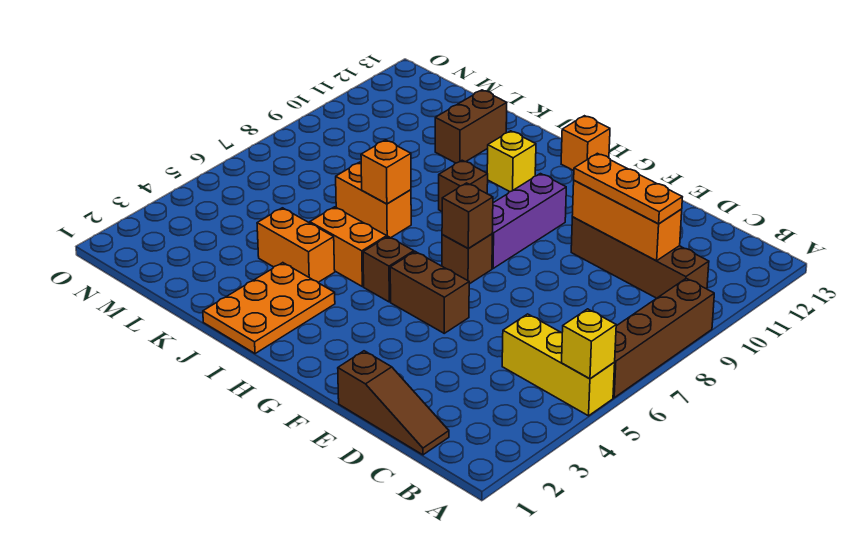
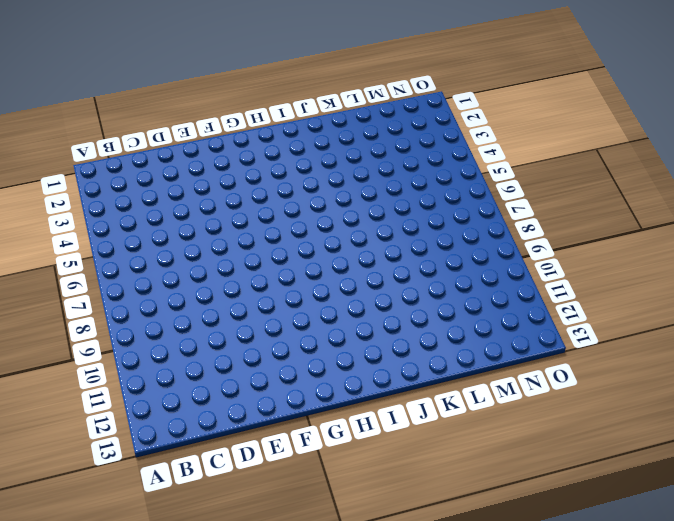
none -> yellow 1x3 brick [502,314,615,416]
none -> brown 1x4 brick [613,278,714,398]
none -> brown 1x4 brick [571,217,709,298]

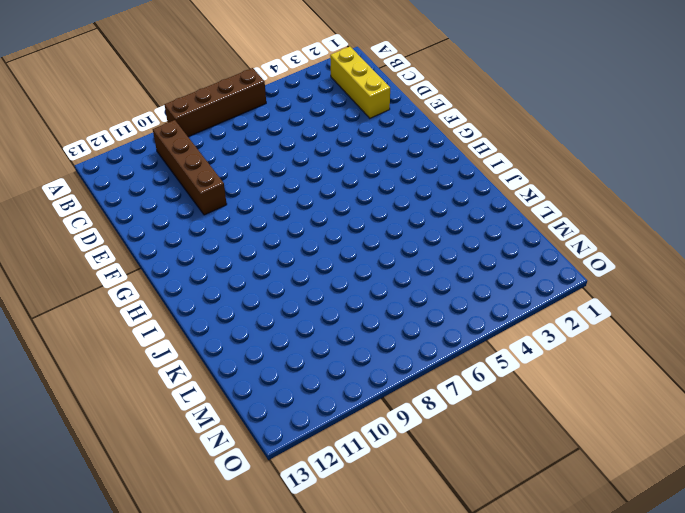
yellow 1x3 brick [330,47,390,118] -> yellow 1x3 brick moved to [502,314,615,416]
none -> brown 1x3 slope [338,351,449,455]
none -> brown 1x2 brick [390,252,469,333]
none -> brown 1x1 brick [442,234,492,284]

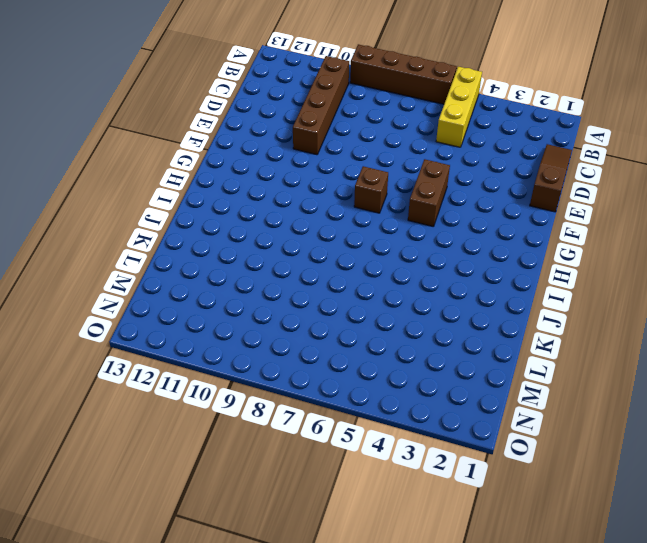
none -> purple 1x3 brick [492,174,566,269]
none -> brown 1x1 brick [363,237,414,302]
none -> orange 1x1 brick [561,116,610,171]

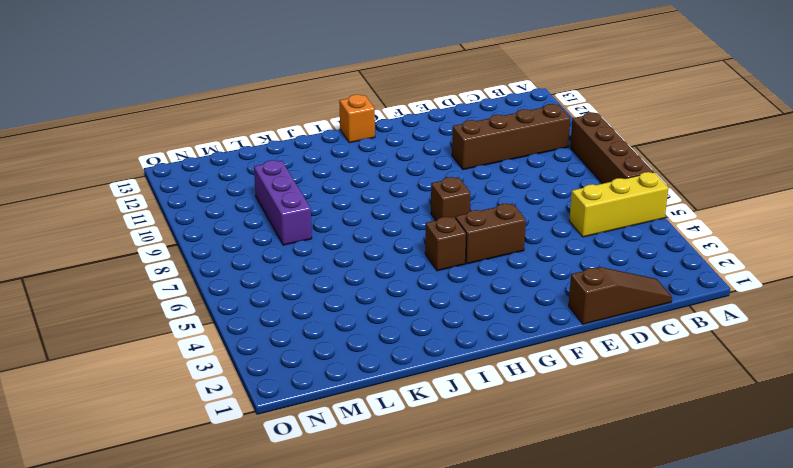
purple 1x3 brick [254,160,312,245] -> purple 1x3 brick moved to [492,174,566,269]
none -> orange 2x3 plate [203,263,335,354]
none -> orange 1x2 brick [310,207,387,287]
none -> brown 1x1 brick [439,160,488,211]

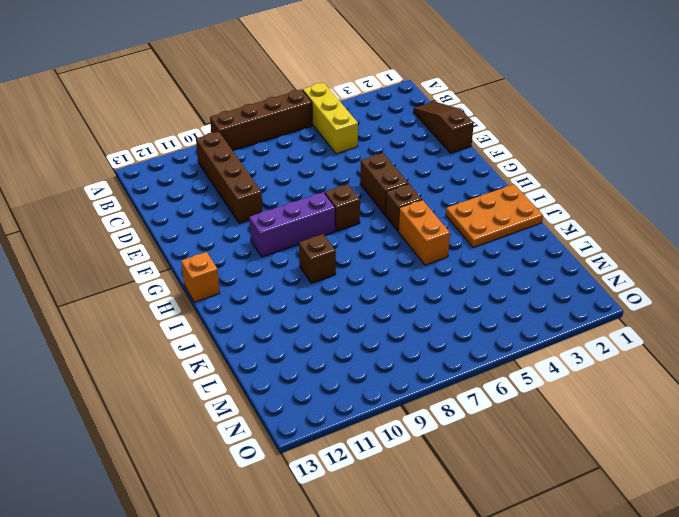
none -> yellow 1x1 brick [487,131,536,192]
none -> orange 1x2 brick [257,208,335,282]
none -> orange 1x2 brick [336,162,411,238]

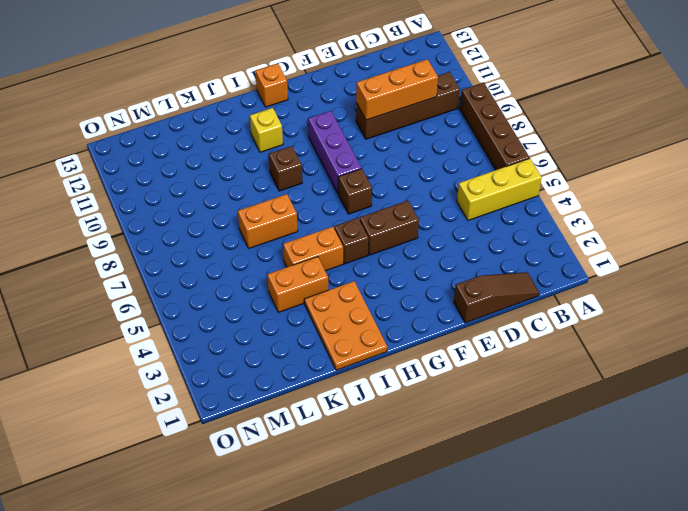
none -> brown 1x2 brick [435,90,507,163]
none -> yellow 1x1 brick [562,309,616,379]
none -> brown 1x1 brick [442,183,493,249]

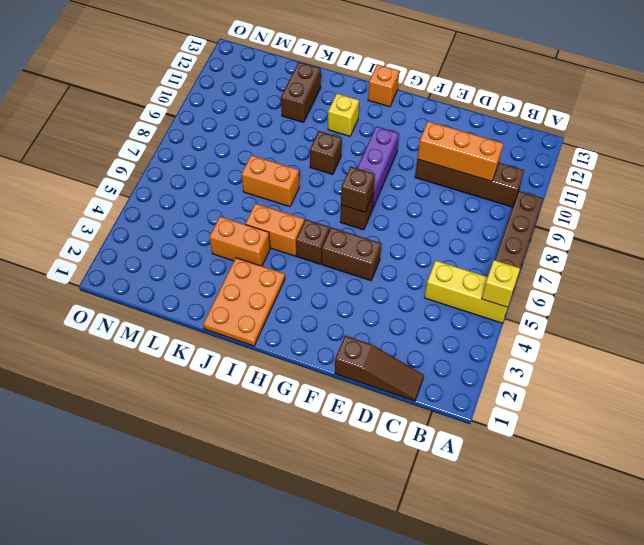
none -> orange 1x1 brick [361,140,411,204]
none -> orange 1x3 plate [574,153,682,224]

